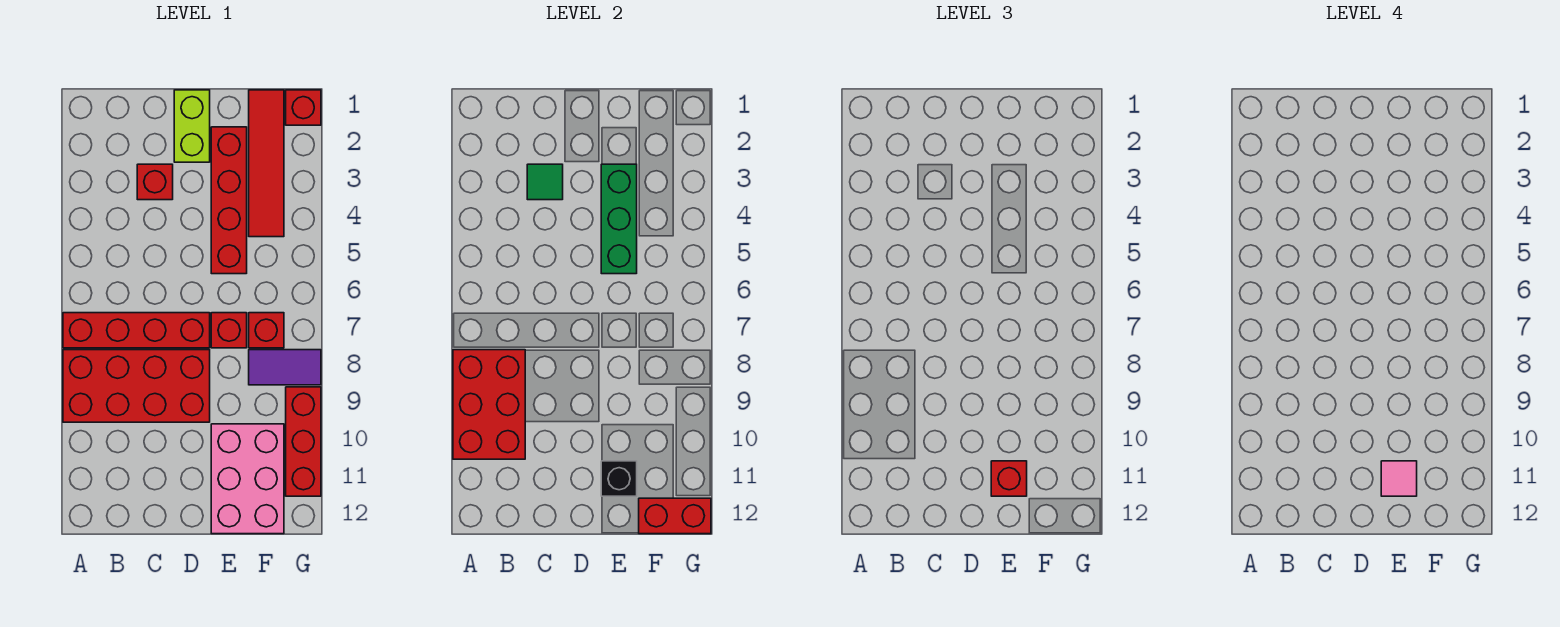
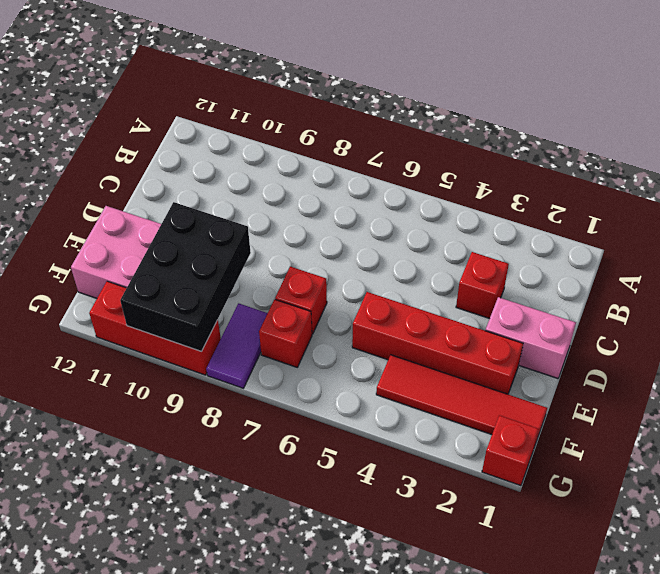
pink 1x2 brick [485,297,576,378] -> lime 1x2 brick [174,90,210,162]
black 2x3 brick [120,202,251,352] -> none
none -> red 1x4 brick [63,313,210,348]
none -> red 2x4 brick [63,350,210,422]
none -> red 2x3 brick [453,350,525,459]

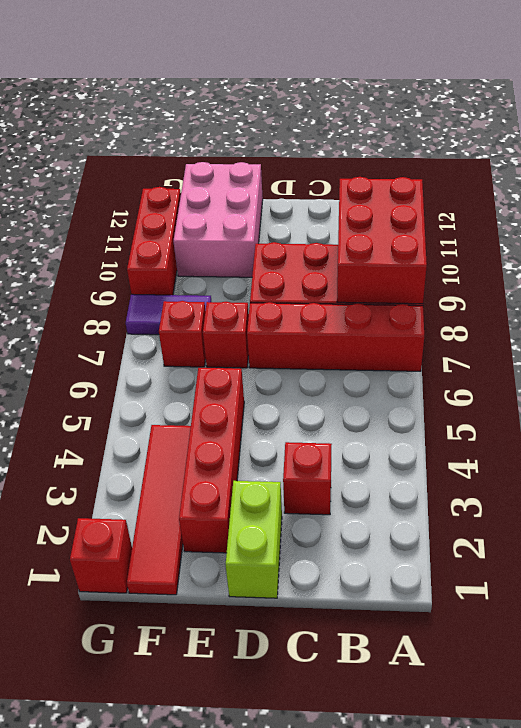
none -> green 1x1 tile [527,164,563,200]
none -> green 1x3 brick [601,164,637,274]
none -> black 1x1 brick [601,461,637,496]

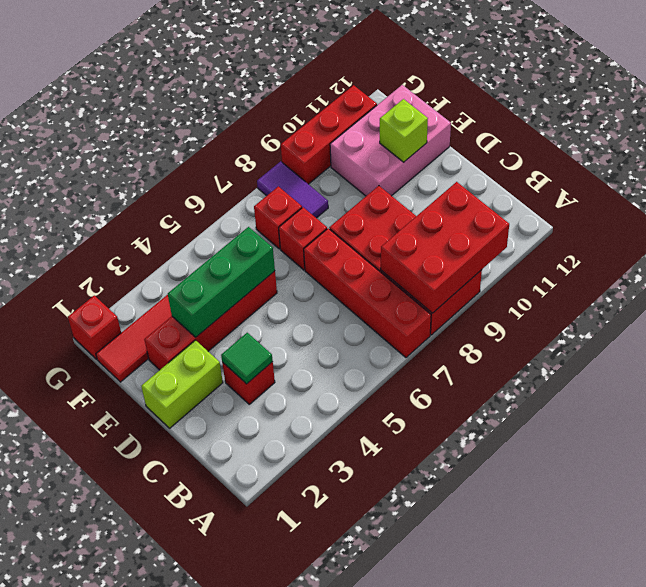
lime 1x1 brick [380,99,428,162] -> black 1x1 brick [601,461,637,496]
none -> red 1x2 brick [639,498,711,534]
none -> red 1x1 brick [991,461,1027,496]
none -> pink 1x1 tile [1381,461,1417,496]

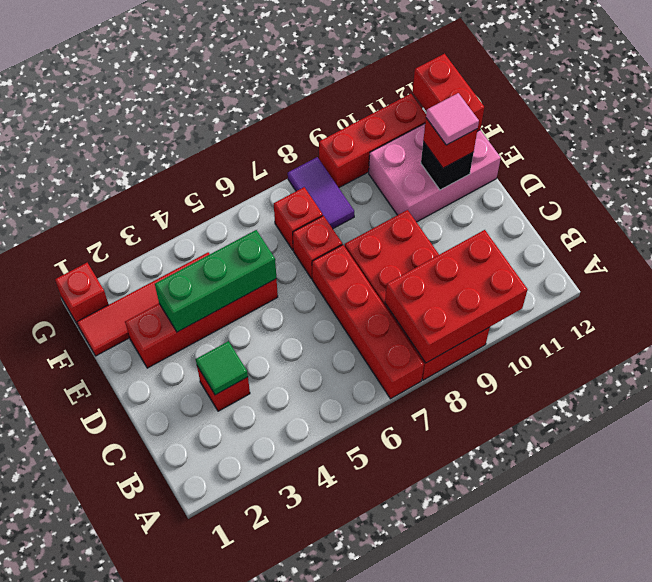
none -> lime 1x2 brick [174,90,210,162]

